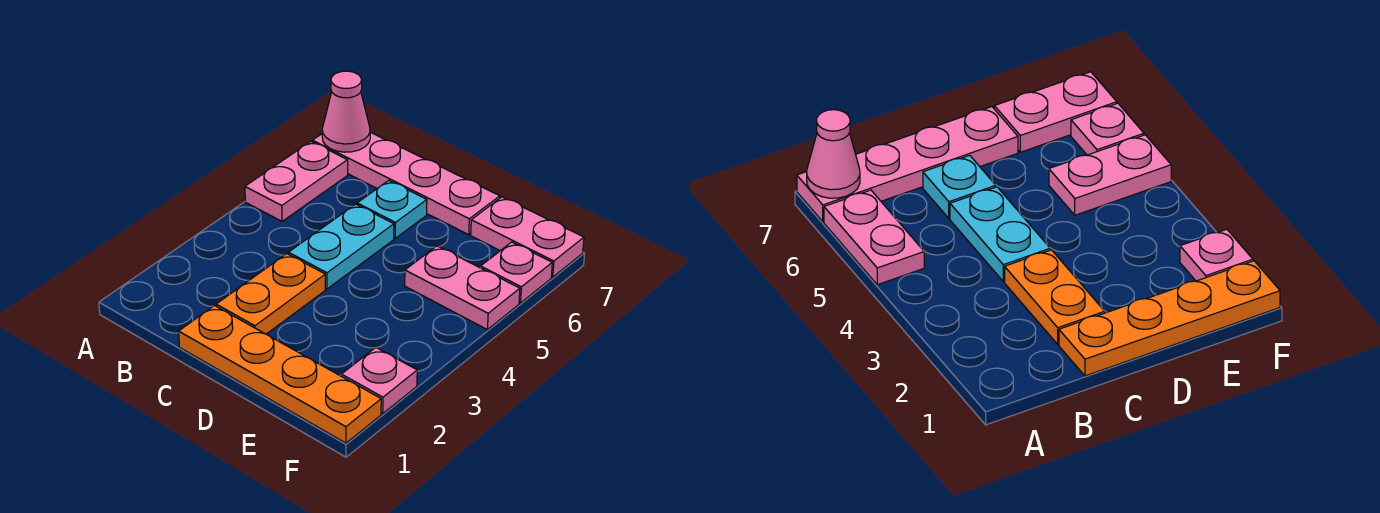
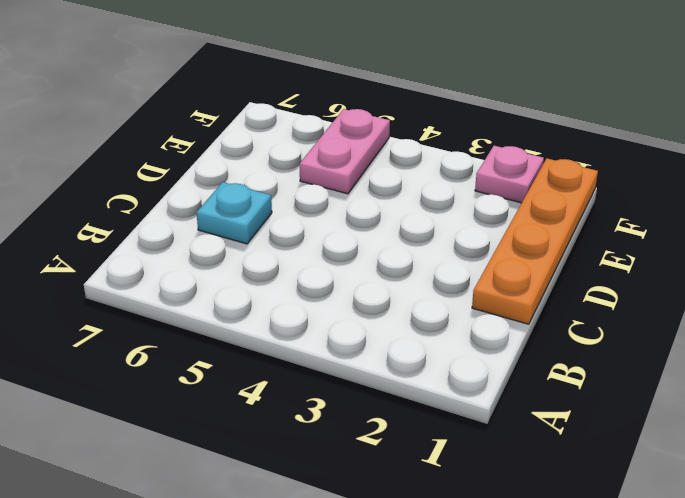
none -> pink 1x2 plate [245,142,348,221]
none -> pink 1x4 plate [312,132,500,235]

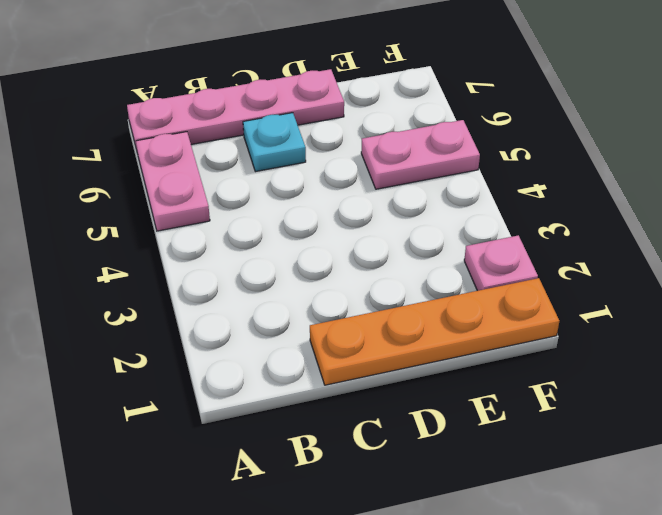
none -> orange 1x2 plate [216,254,325,334]
none -> cyan 1x2 plate [288,204,394,289]

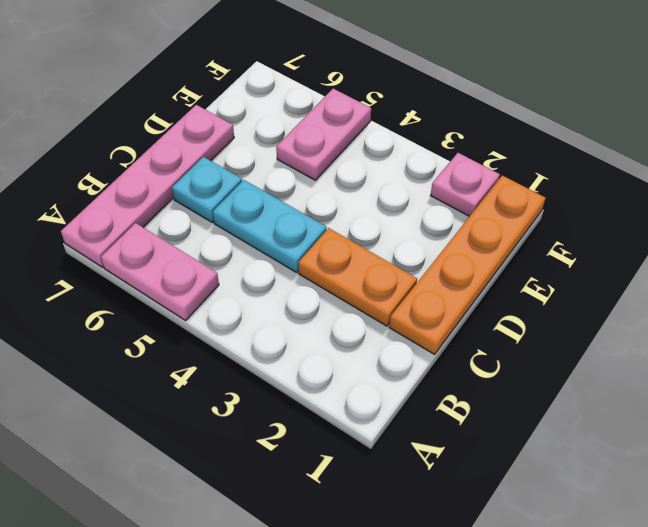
none -> pink 1x2 plate [471,197,584,277]
none -> pink 1x1 plate [481,242,552,303]

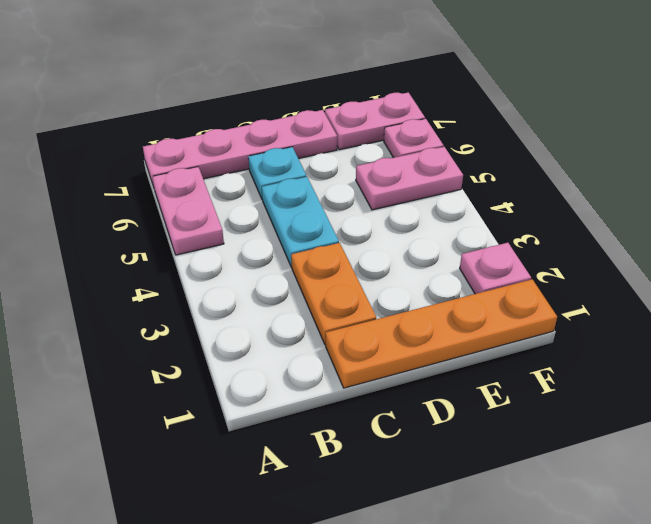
none -> pink 1x1 cone [322,71,370,152]

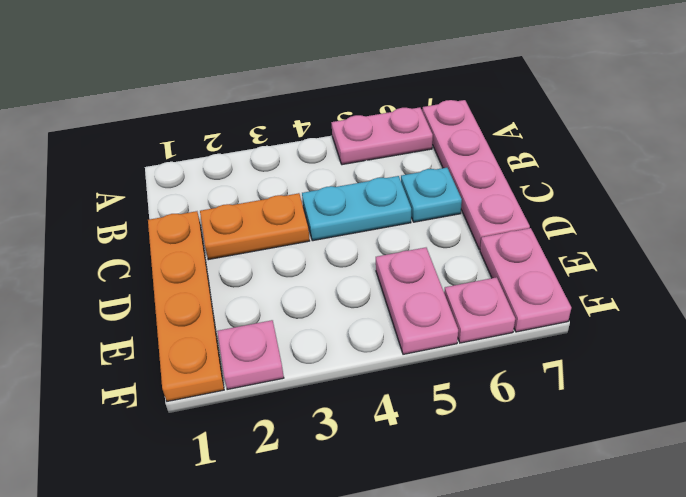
none -> pink 1x1 cone [322,71,370,152]

